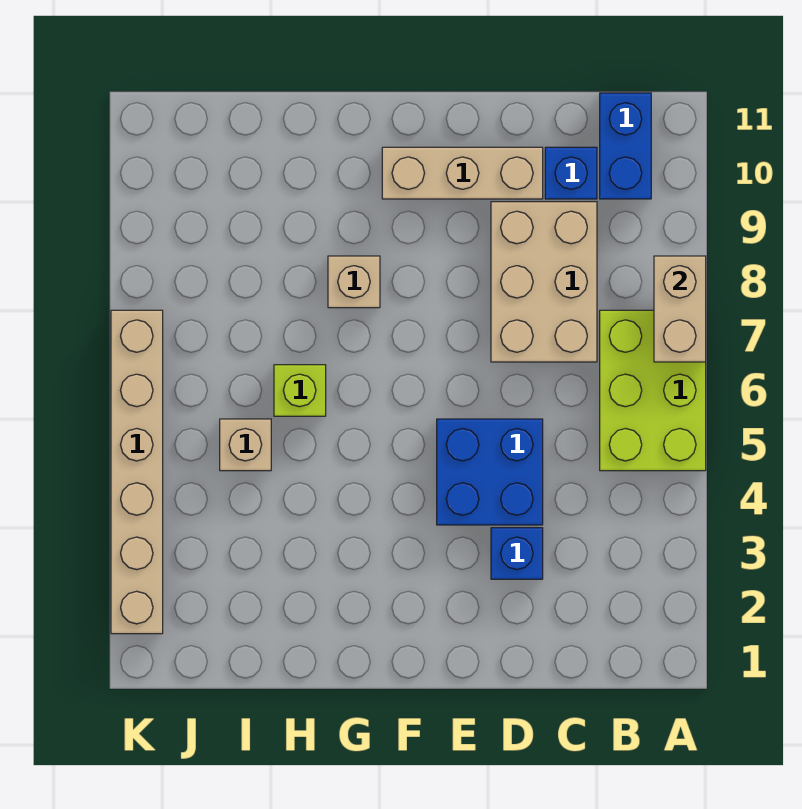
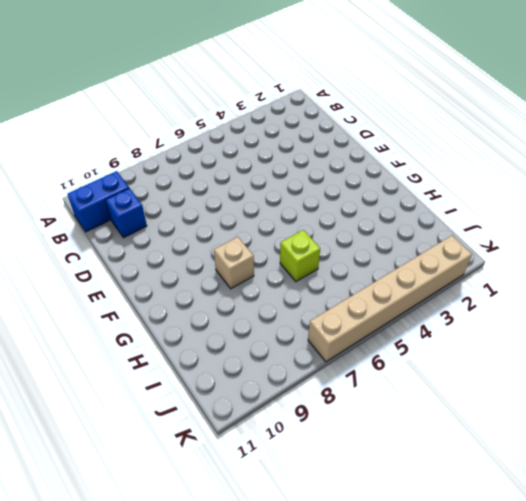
none -> lime 2x3 brick [600,310,706,471]
none -> tan 2x3 brick [491,202,597,362]
none -> blue 1x1 brick [491,528,543,579]

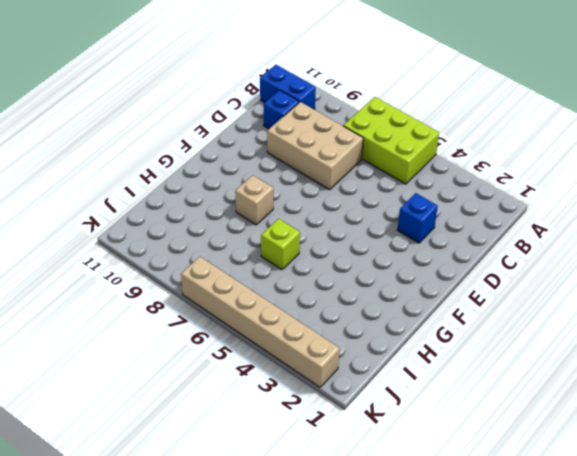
none -> blue 2x2 brick [437,419,543,525]
none -> tan 1x3 brick [382,147,543,199]
none -> tan 1x1 brick [220,419,271,471]

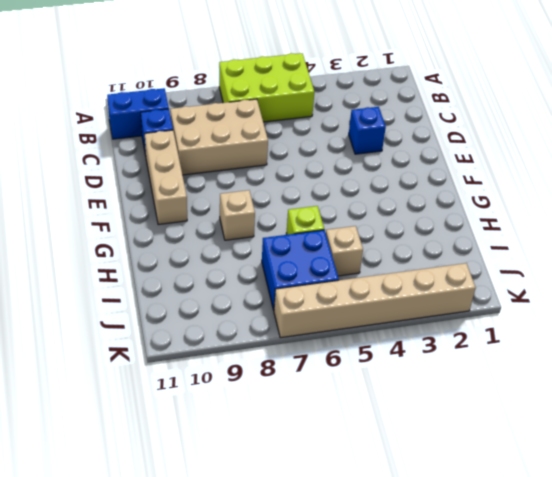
blue 2x2 brick [262,230,339,310] -> blue 2x2 brick moved to [437,419,543,525]
none -> tan 1x2 brick [654,256,706,362]

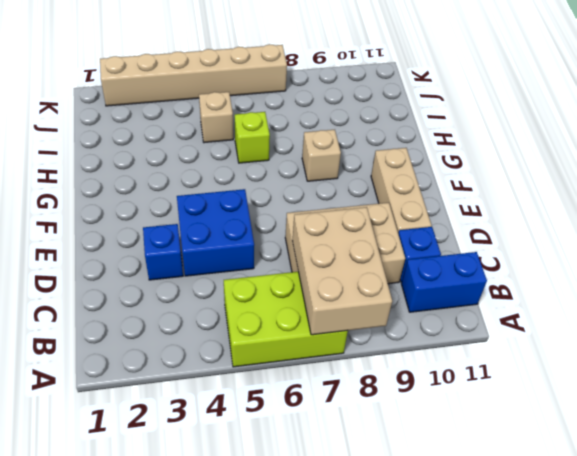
tan 2x3 brick [292,207,392,335] -> tan 1x2 brick [654,256,706,362]

